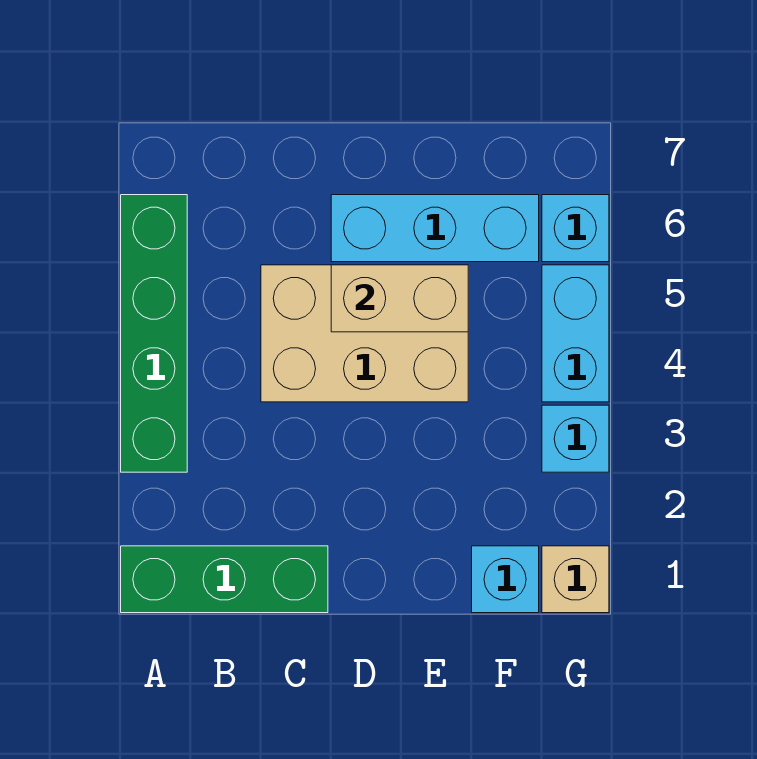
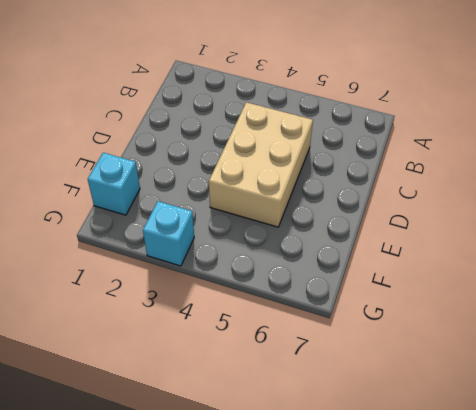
none -> green 1x3 brick [121,546,328,613]
none -> green 1x4 brick [121,195,187,472]

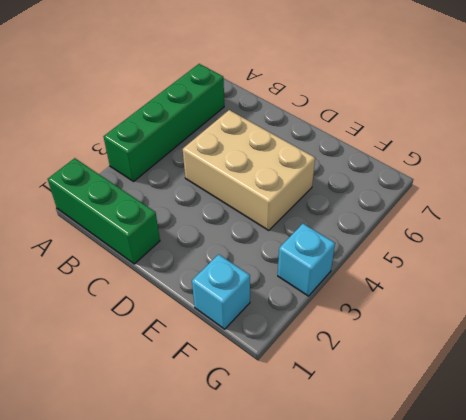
none -> cyan 1x3 brick [331,195,539,262]
none -> tan 1x1 brick [542,546,609,613]

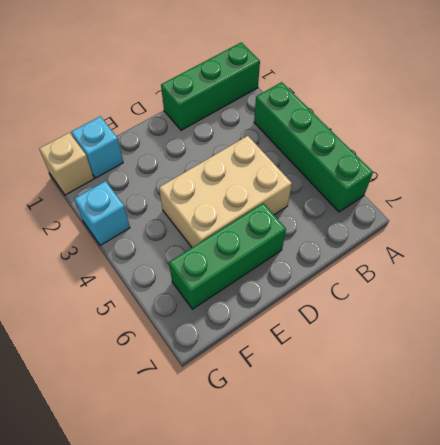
green 1x3 brick [169,203,286,309] -> cyan 1x3 brick [331,195,539,262]
none -> cyan 1x2 brick [542,265,609,402]
none -> cyan 1x1 brick [542,195,609,262]

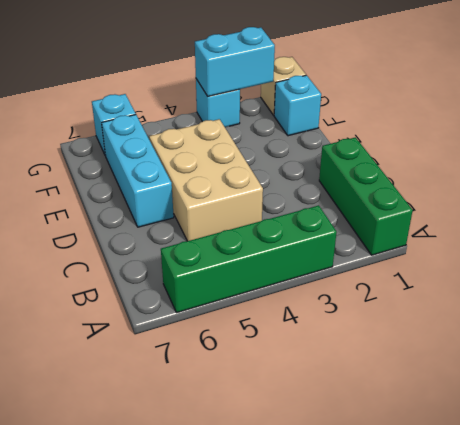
cyan 1x2 brick [195,27,275,96] -> cyan 1x2 brick moved to [542,265,609,402]
none -> tan 1x2 brick [331,265,468,332]

